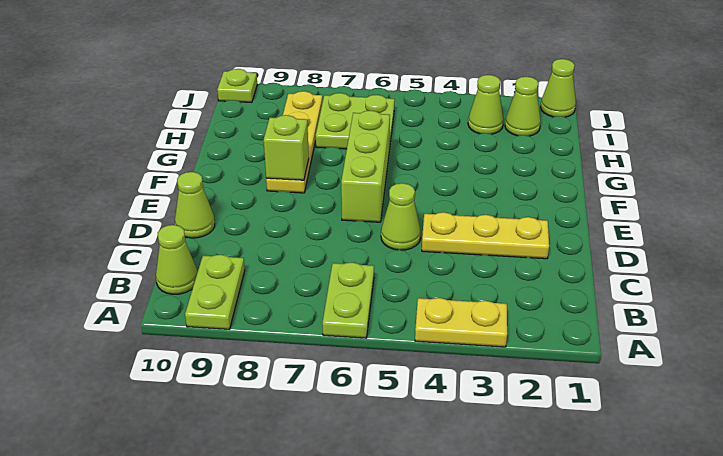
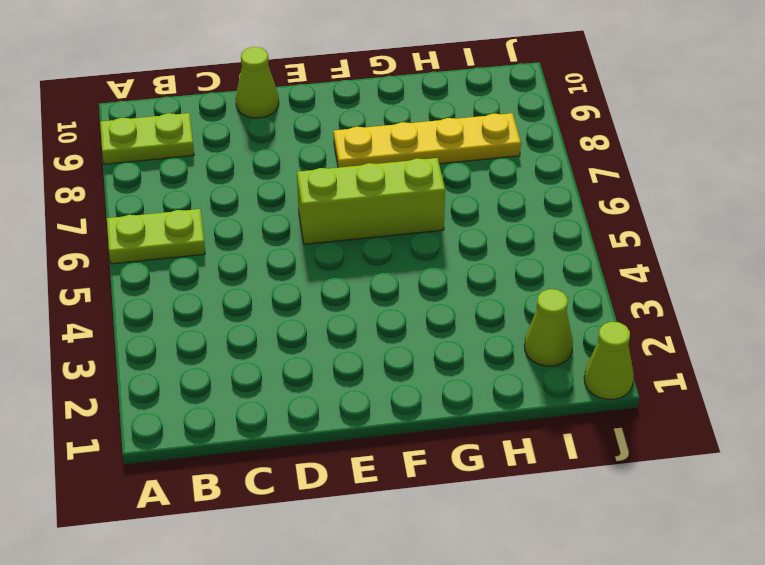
none -> yellow 1x2 plate [415,298,507,347]
none -> lime 1x1 cone [156,225,198,294]
none -> yellow 1x3 plate [422,212,549,259]

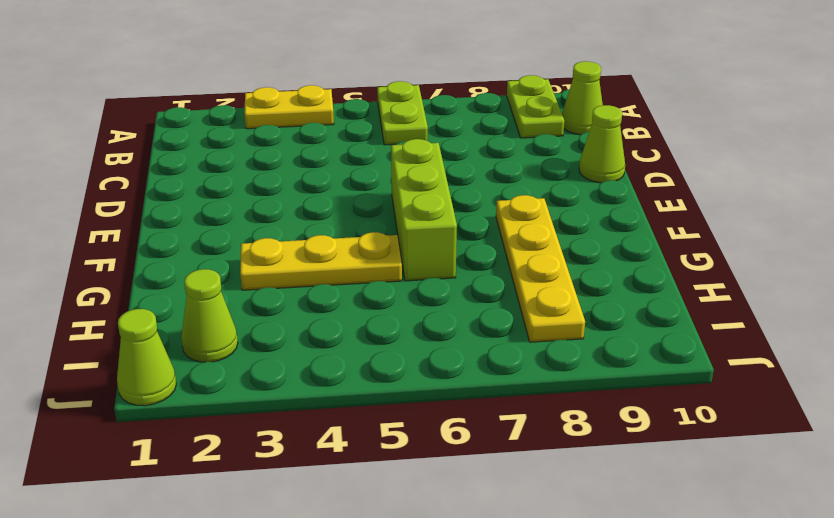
yellow 1x3 plate [240,232,402,290] -> yellow 1x3 plate moved to [422,212,549,259]
none -> lime 1x1 cone [381,183,421,250]
none -> lime 2x2 plate [316,93,395,150]
none -> lime 1x1 cone [468,75,504,134]

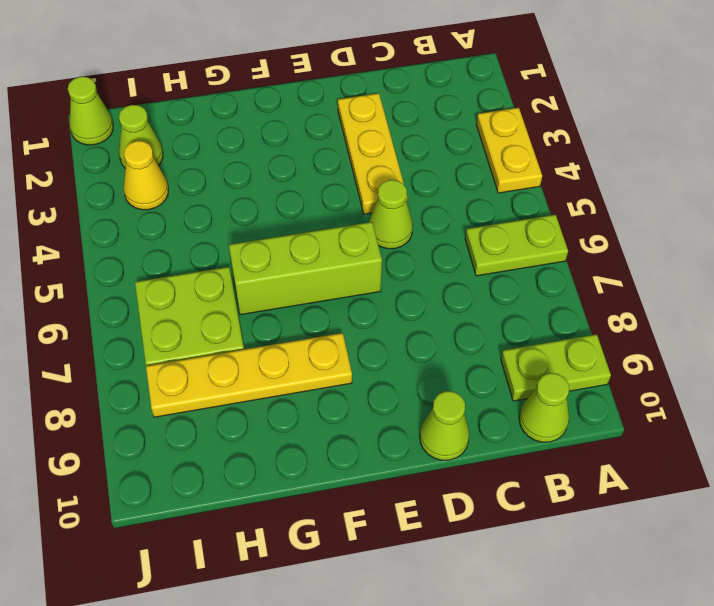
yellow 1x1 cone [124,141,168,210] -> lime 1x1 cone [468,75,504,134]
none -> lime 1x1 plate [217,69,257,103]
none -> lime 1x1 brick [264,115,309,180]

